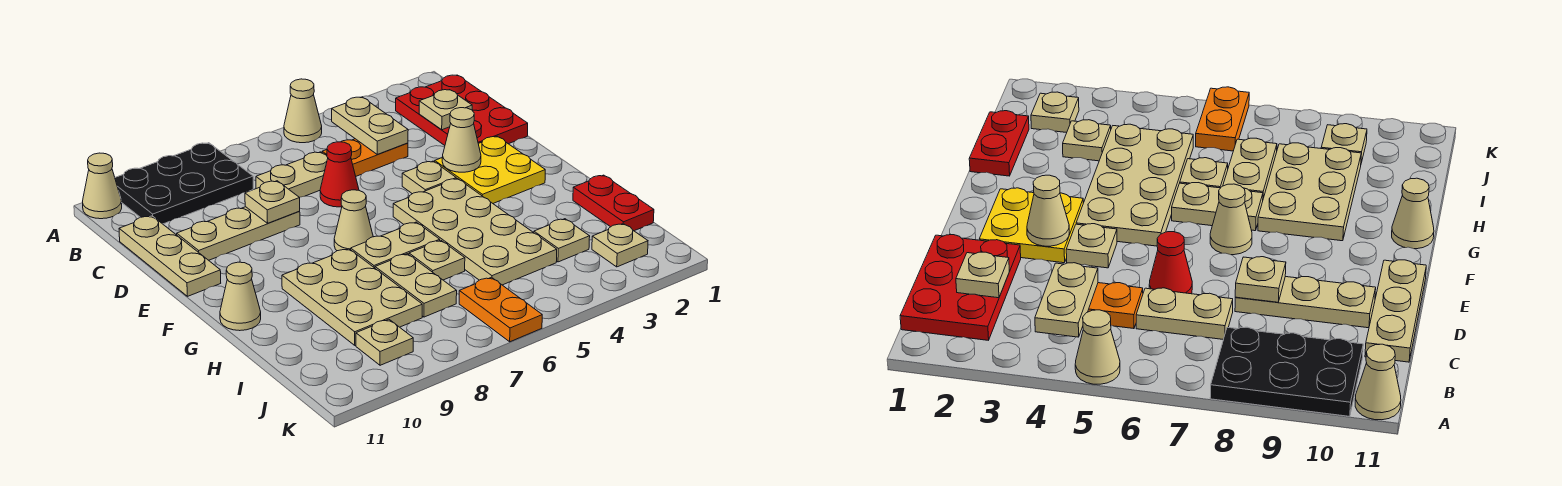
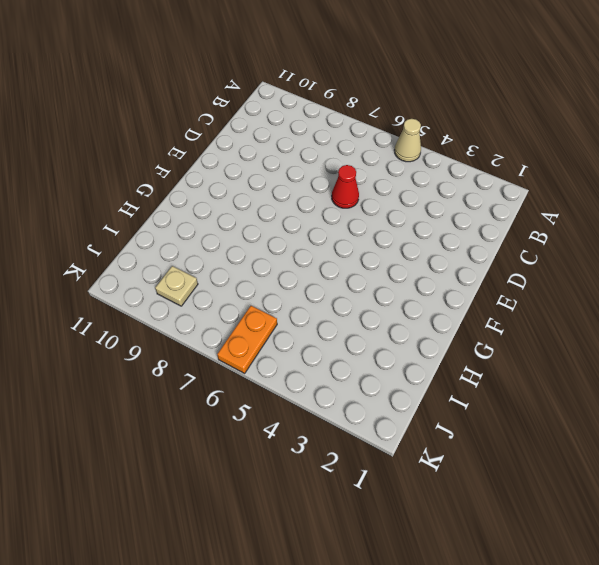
none -> black 2x3 plate [115,143,253,224]
none -> tan 1x1 cone [83,153,122,219]
none -> red 2x3 plate [396,75,528,146]

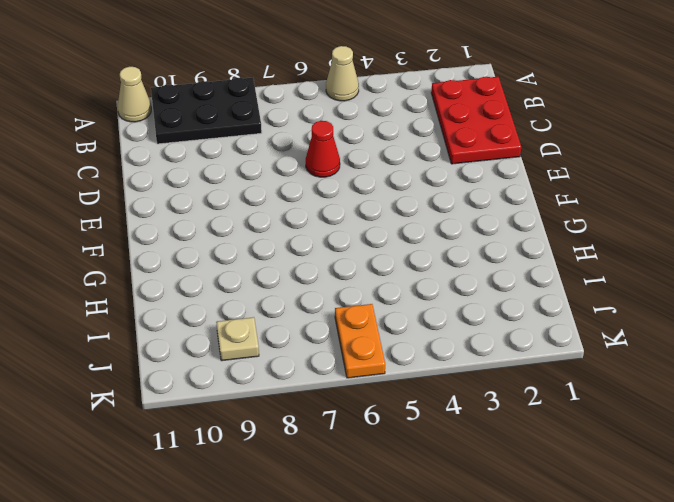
none -> orange 1x2 plate [322,139,408,176]
none -> tan 1x2 plate [256,152,328,198]
none -> tan 1x3 plate [119,216,221,296]

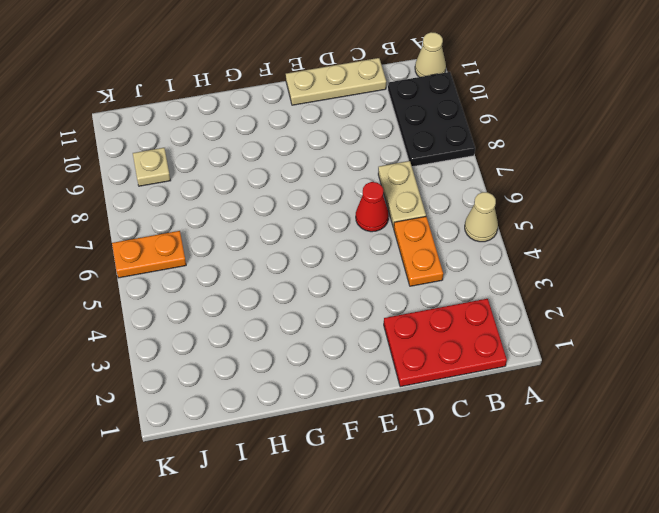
none -> tan 1x3 plate [177,207,300,260]
none -> yellow 2x2 plate [435,136,545,203]
none -> tan 1x1 plate [402,161,456,194]

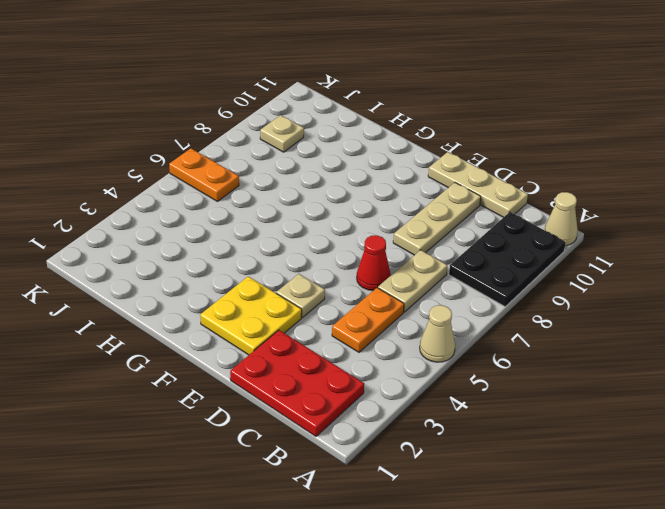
none -> tan 2x4 plate [393,179,557,285]
none -> tan 1x1 cone [334,190,373,251]
none -> tan 1x2 plate [351,222,440,268]

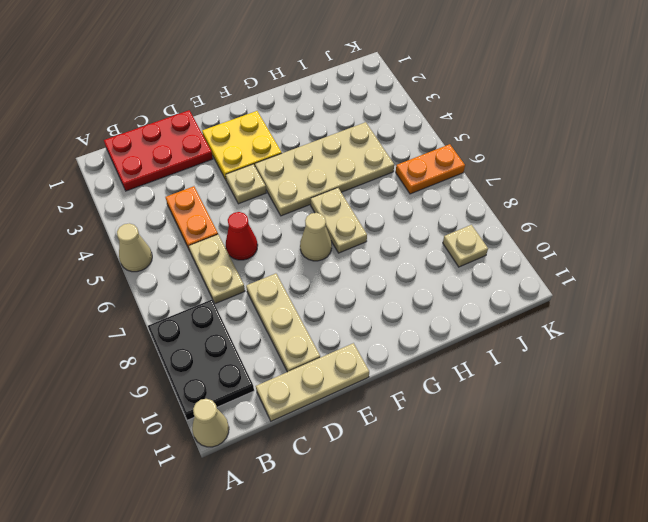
none -> tan 2x3 plate [282,249,422,345]
none -> tan 1x1 cone [220,262,261,331]
none -> red 1x2 plate [573,175,654,231]

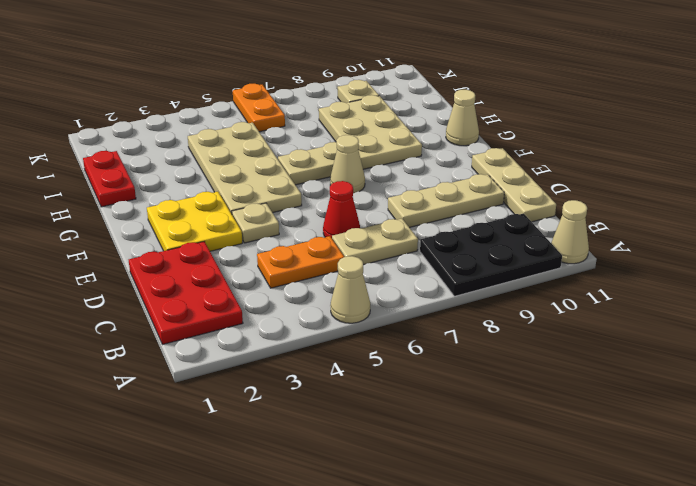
none -> tan 1x1 plate [409,240,465,280]
none -> tan 1x2 plate [375,254,457,317]
none -> tan 1x1 plate [534,219,590,262]

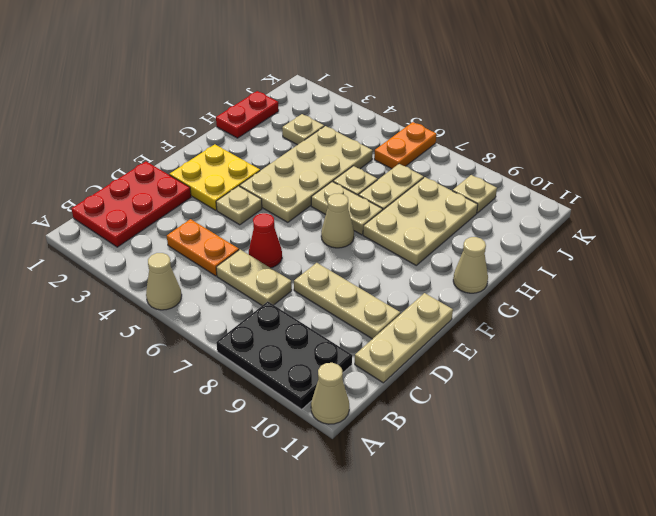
none -> tan 1x1 plate [592,224,648,267]
none -> tan 1x2 plate [332,97,408,155]
none -> tan 1x1 plate [419,90,472,130]

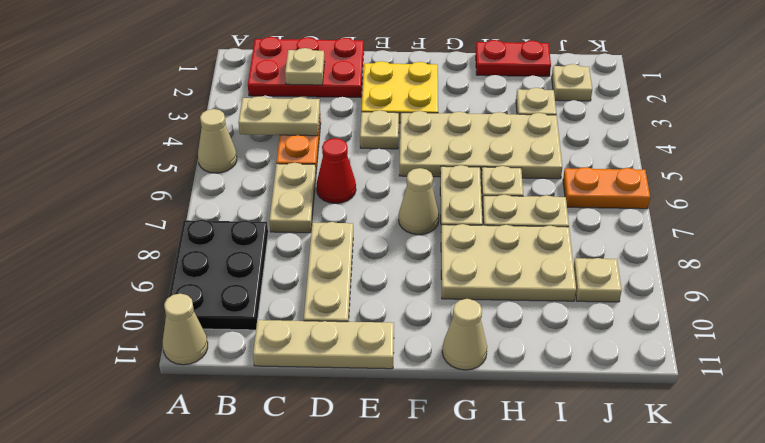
none -> tan 1x1 plate [245,181,300,223]
none -> tan 1x1 cone [442,108,481,172]

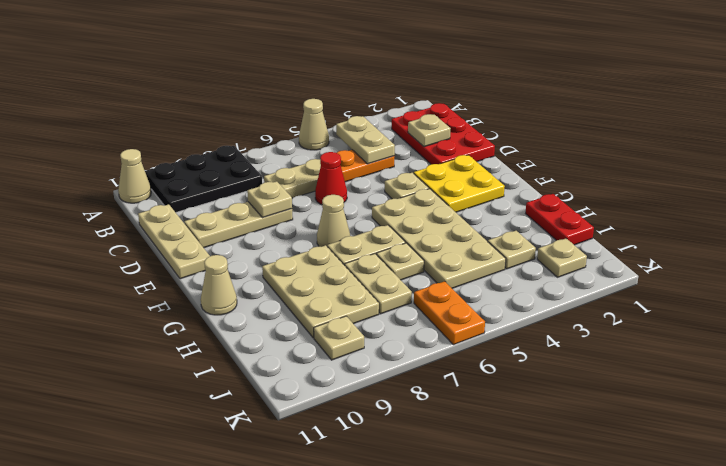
none -> tan 1x1 cone [442,108,481,172]

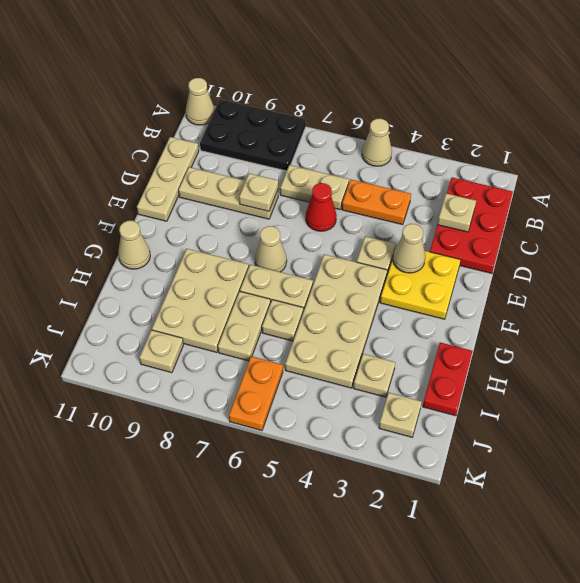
none -> tan 1x2 plate [332,97,408,155]

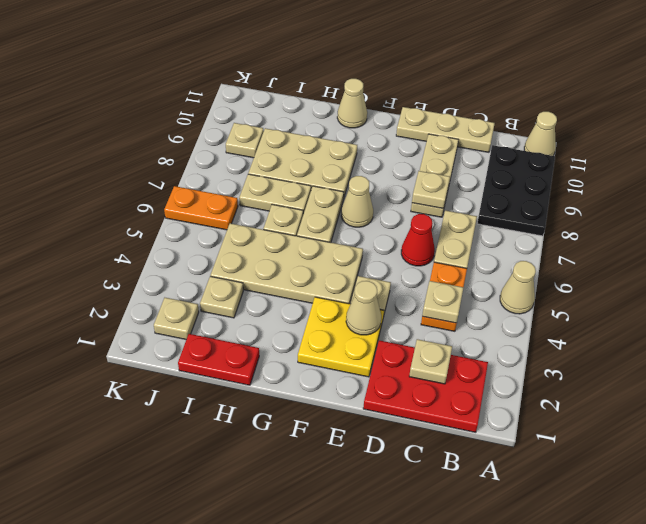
tan 1x1 plate [422,281,464,323] -> tan 1x2 plate [332,97,408,155]

